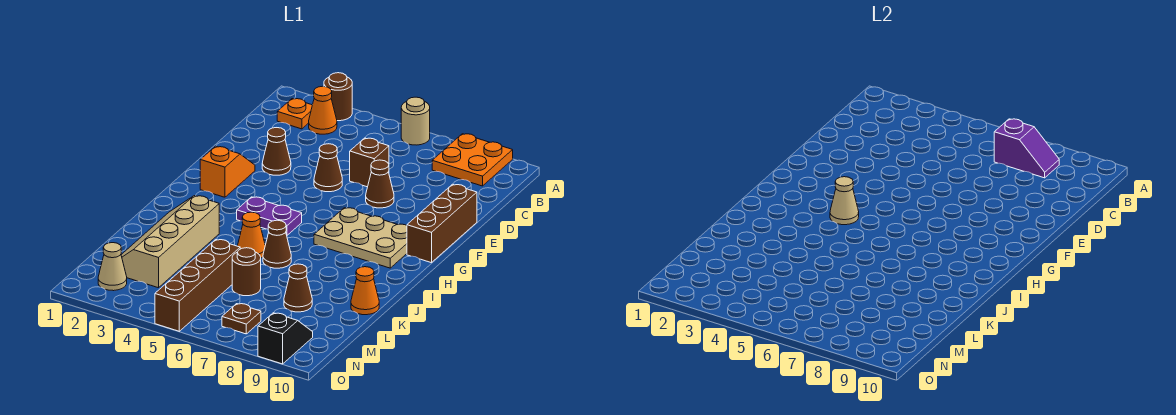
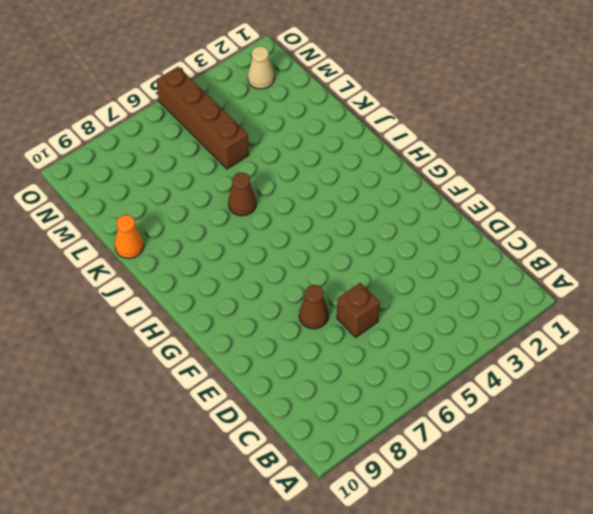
none -> brown 1x1 round brick [324,73,352,121]
none -> tan 1x1 round brick [401,97,430,145]
none -> orange 2x2 plate [432,134,513,186]

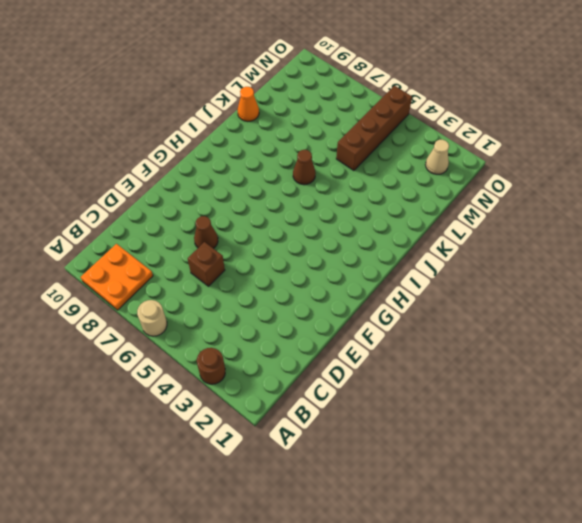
none -> orange 1x1 plate [277,99,312,129]
none -> orange 1x1 cone [309,86,337,134]
none -> brown 1x1 cone [262,128,291,175]

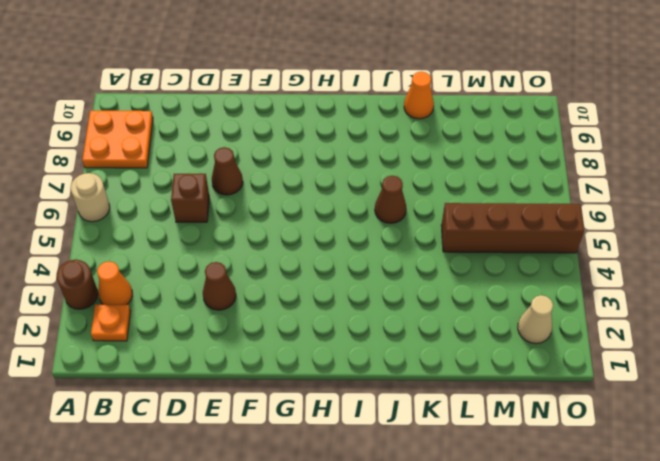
none -> brown 1x1 cone [314,144,342,192]
none -> brown 1x3 brick [407,184,477,263]
none -> orange 1x2 slope [200,146,255,197]

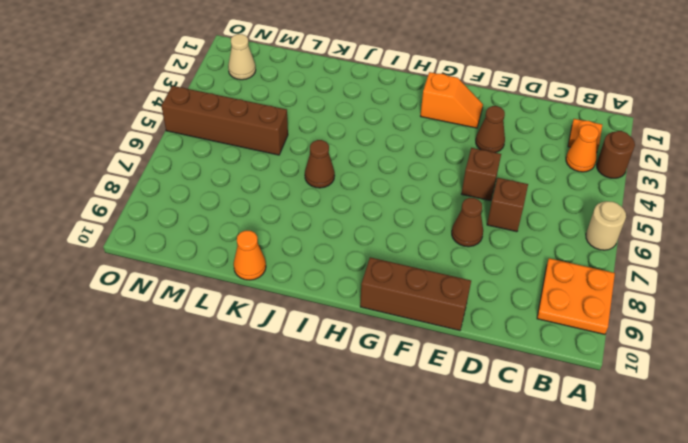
brown 1x1 brick [462,148,501,201] -> brown 1x1 cone [314,144,342,192]
none -> tan 2x3 plate [314,208,407,268]
none -> purple 1x2 plate [237,197,302,235]
none -> tan 2x4 slope [121,196,219,288]

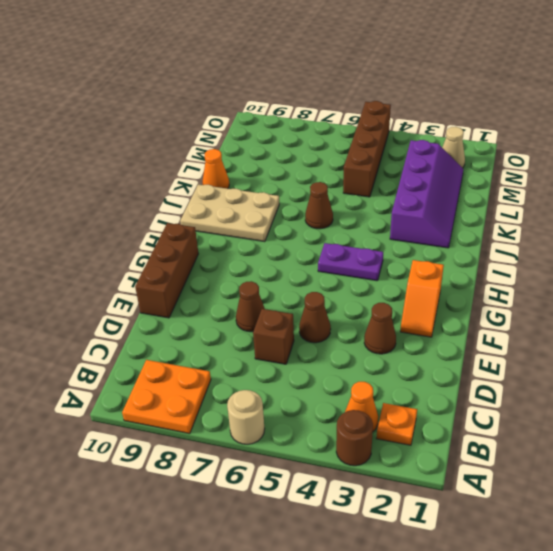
tan 2x3 plate [180,184,279,242] -> tan 2x3 plate moved to [314,208,407,268]
purple 2x4 slope [390,140,463,248] -> tan 2x4 slope [121,196,219,288]
none -> orange 1x1 cone [238,212,265,258]
none -> brown 1x1 round brick [232,248,261,296]
none -> brown 1x1 cone [284,264,312,312]

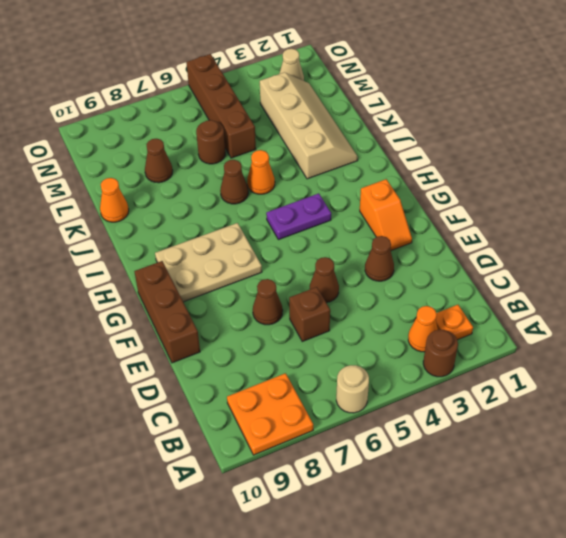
none -> brown 1x1 plate [222,304,261,334]
none -> black 1x2 slope [258,313,313,364]
none -> purple 1x2 slope [994,119,1059,178]

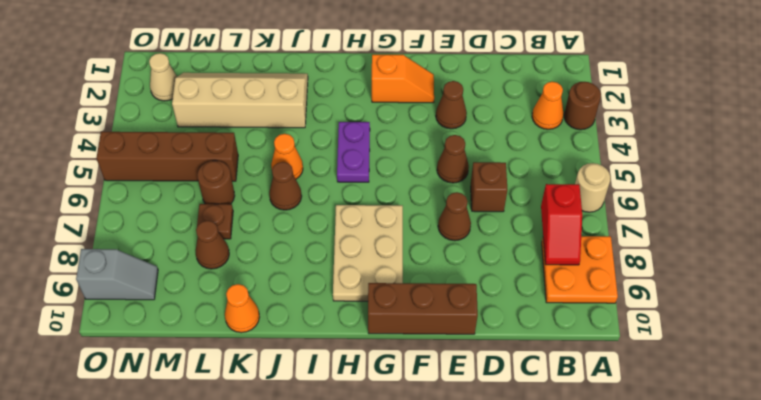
red 1x2 slope [541,184,582,265] -> purple 1x2 slope [994,119,1059,178]
brown 1x1 plate [197,204,233,239] -> brown 1x1 plate moved to [222,304,261,334]
grey 1x2 slope [76,249,158,300] -> black 1x2 slope [258,313,313,364]
none -> orange 1x1 plate [277,99,312,129]
none -> tan 1x1 cone [830,177,859,225]

